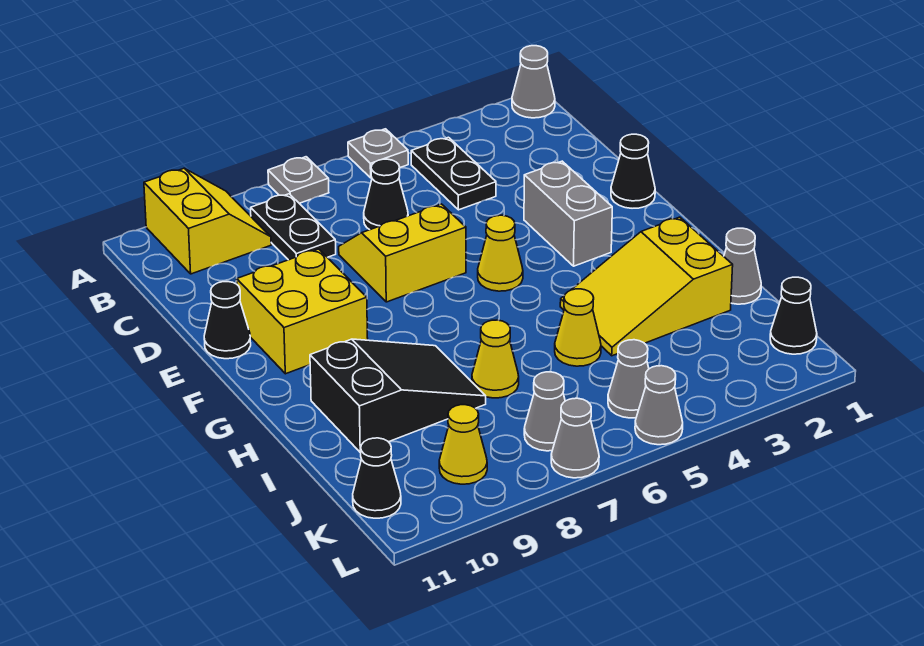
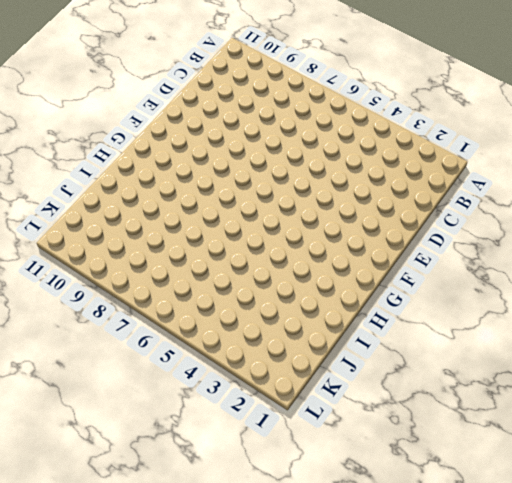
none -> grey 1x1 cone [512,46,555,118]
none -> grey 1x1 plate [348,129,408,178]
none -> grey 1x1 plate [268,157,329,203]

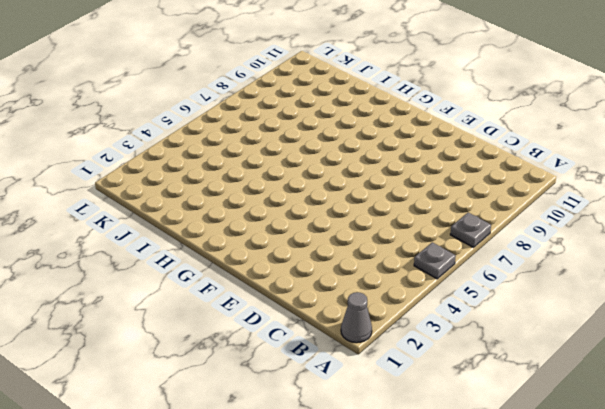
none -> yellow 2x2 slope [144,168,271,274]
none -> black 1x2 plate [411,137,496,210]
none -> black 1x2 plate [251,194,336,260]

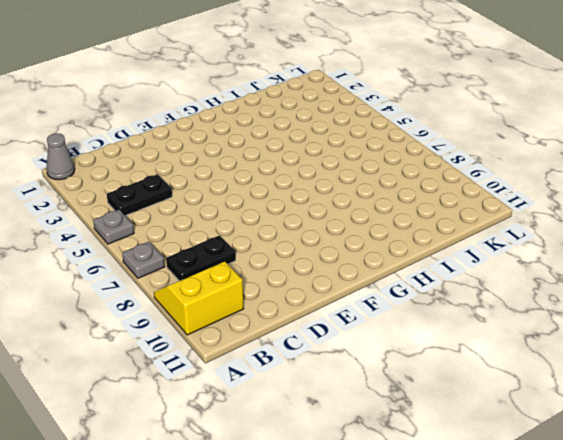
none -> black 1x1 cone [364,159,408,230]
none -> yellow 2x2 slope [339,204,466,302]
none -> black 1x1 cone [611,134,655,208]

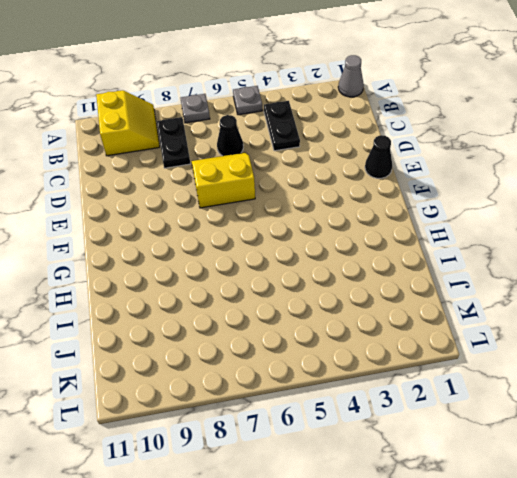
none -> grey 1x2 brick [524,161,612,266]
none -> yellow 2x2 brick [237,249,368,374]
none -> black 1x1 cone [204,282,251,359]

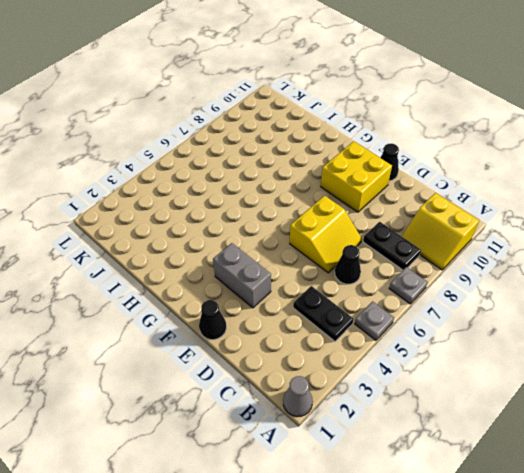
none -> yellow 1x1 cone [478,215,523,291]
none -> yellow 2x3 slope [560,217,733,356]
none -> black 2x3 slope [310,339,486,452]

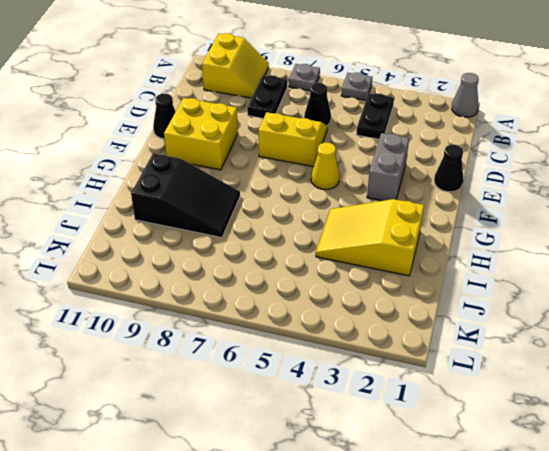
none -> grey 1x1 cone [724,228,761,304]
none -> yellow 1x1 cone [555,289,601,366]
none -> yellow 1x1 cone [472,320,519,398]

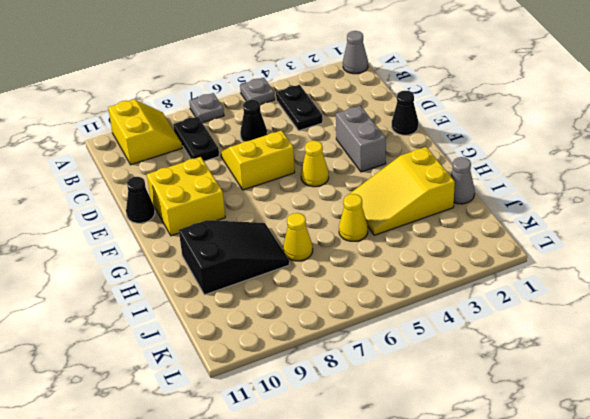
none -> black 1x1 cone [770,277,817,354]
none -> grey 1x1 cone [608,340,649,418]
none -> grey 1x1 cone [524,372,565,451]

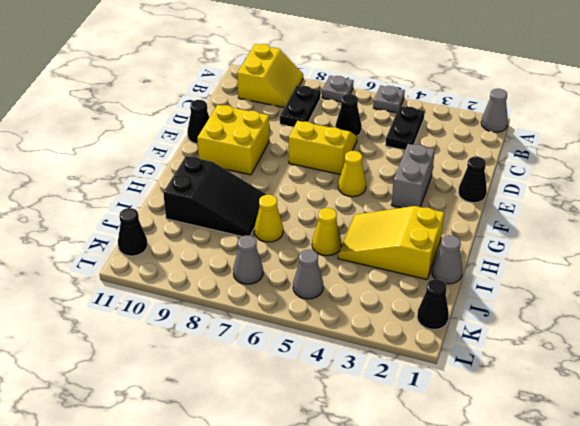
none -> yellow 1x1 cone [439,405,487,484]
none -> grey 1x1 cone [635,366,683,445]
none -> grey 1x1 cone [551,398,599,478]

